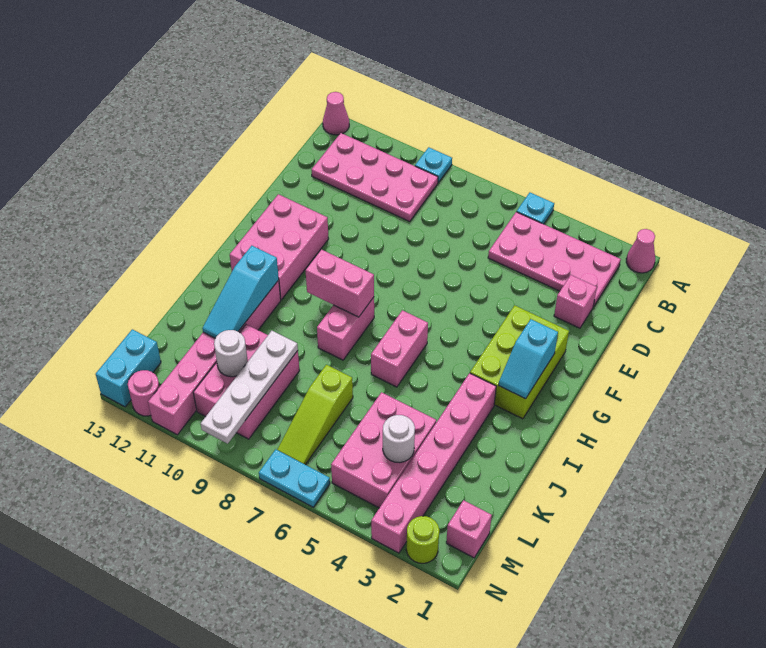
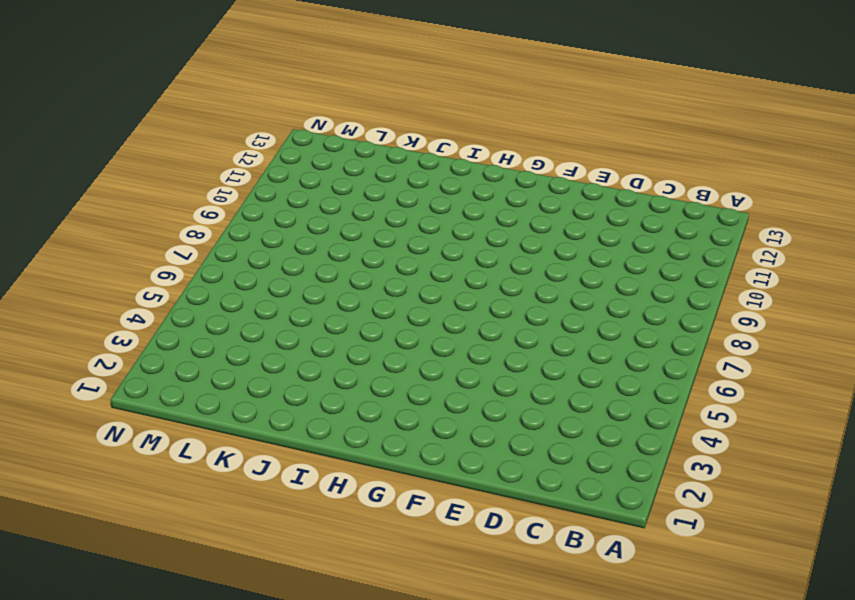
none -> pink 1x1 cone [626,229,655,273]
none -> cyan 1x1 plate [517,193,554,224]
none -> cyan 1x1 plate [415,147,452,183]

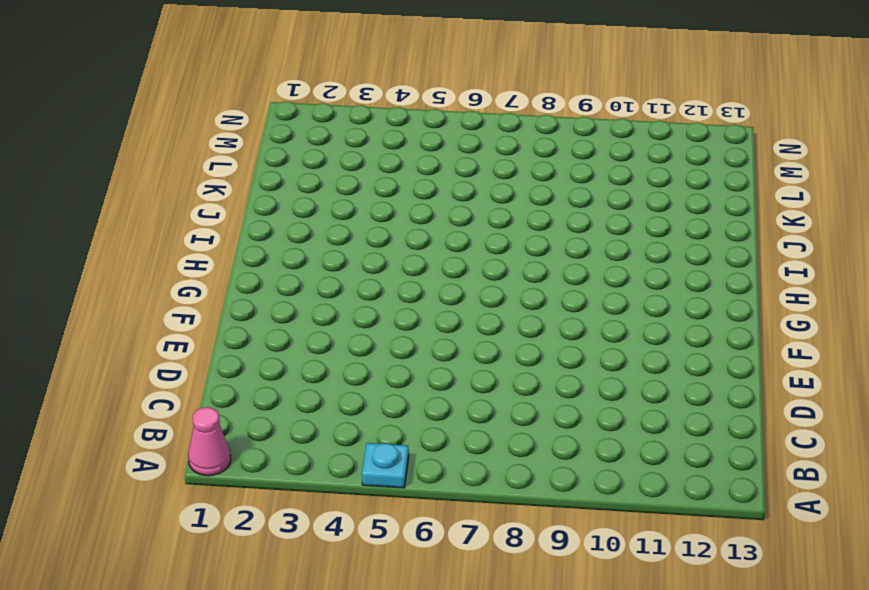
none -> cyan 1x1 plate [415,147,452,183]
none -> pink 1x1 cone [323,92,349,135]
none -> pink 2x4 plate [488,212,621,307]

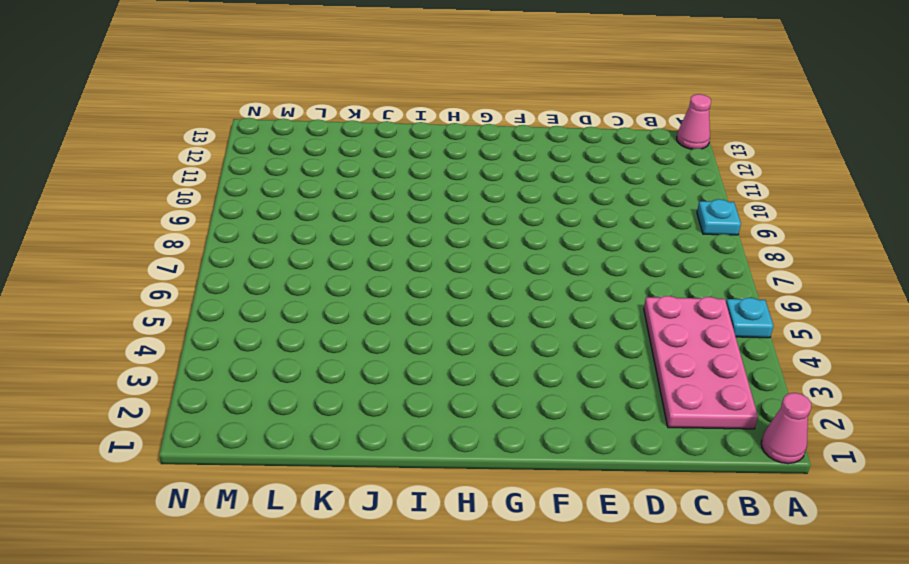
none -> pink 2x4 plate [311,133,438,222]
none -> pink 1x1 brick [554,275,597,328]
none -> lime 2x3 brick [470,305,569,419]

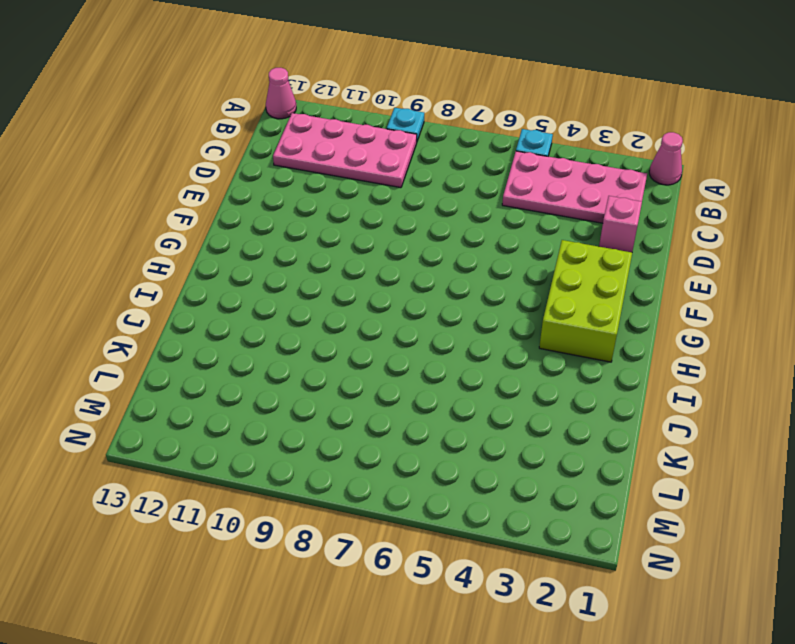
none -> pink 2x3 brick [230,194,329,300]
none -> pink 1x2 brick [371,310,428,387]
none -> pink 1x2 brick [317,297,374,360]

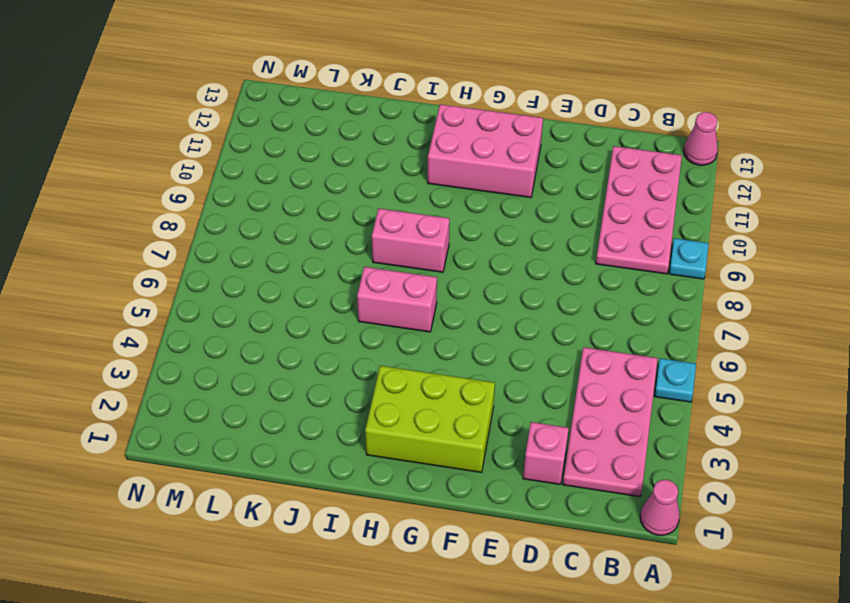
none -> pink 1x6 brick [371,373,496,553]
none -> pink 1x6 brick [148,280,281,435]
none -> pink 2x3 brick [331,392,436,508]

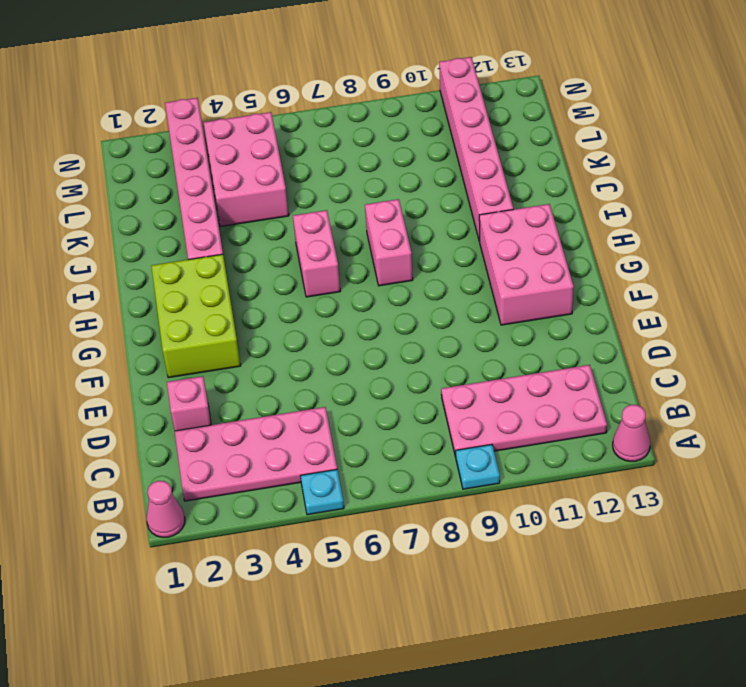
none -> lime 1x3 slope [277,365,353,465]
none -> pink 2x3 brick [193,324,300,439]
none -> pink 1x1 brick [446,500,492,558]

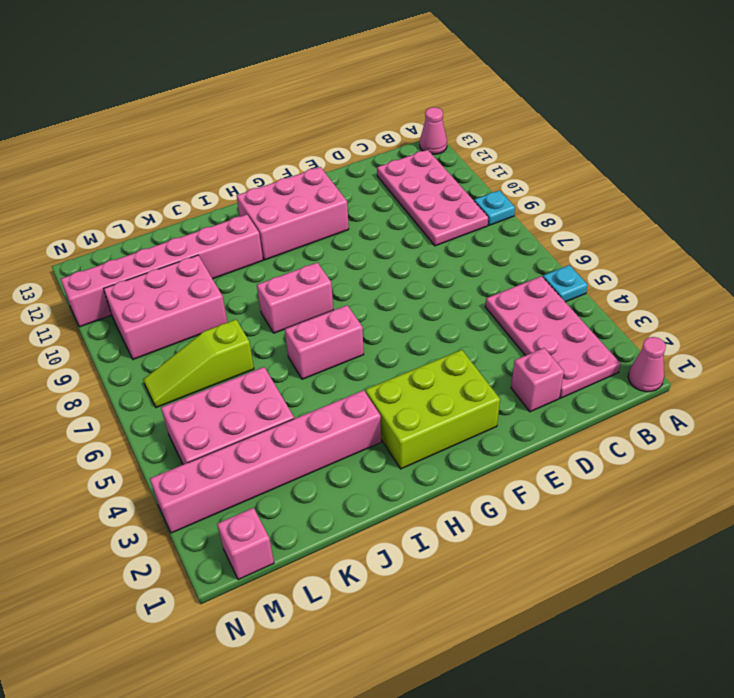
none -> cyan 1x2 brick [96,329,161,407]
none -> lime 1x1 round brick [406,516,439,563]
none -> cyan 1x2 plate [259,449,330,507]

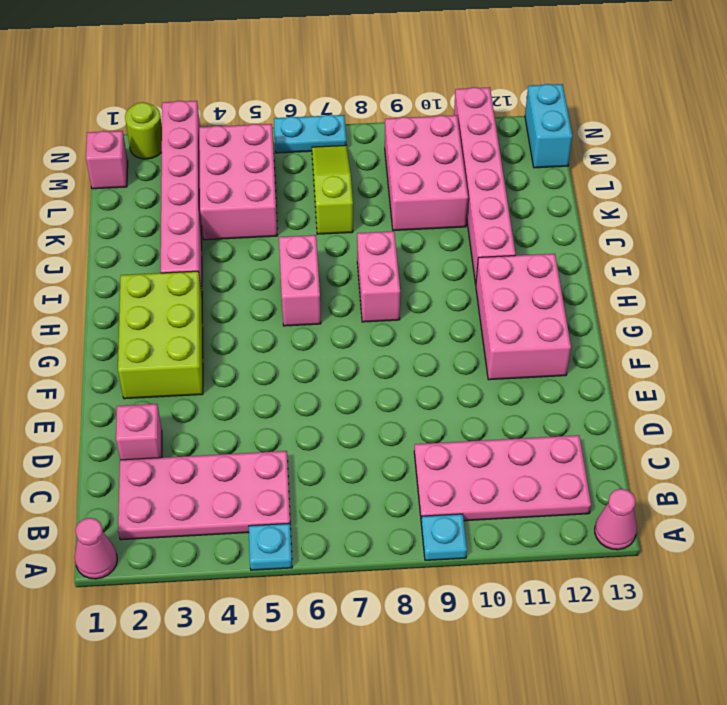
none -> pink 1x1 round brick [128,370,160,416]
none -> cyan 1x2 slope [499,319,558,399]
none -> pink 1x2 brick [306,250,374,317]

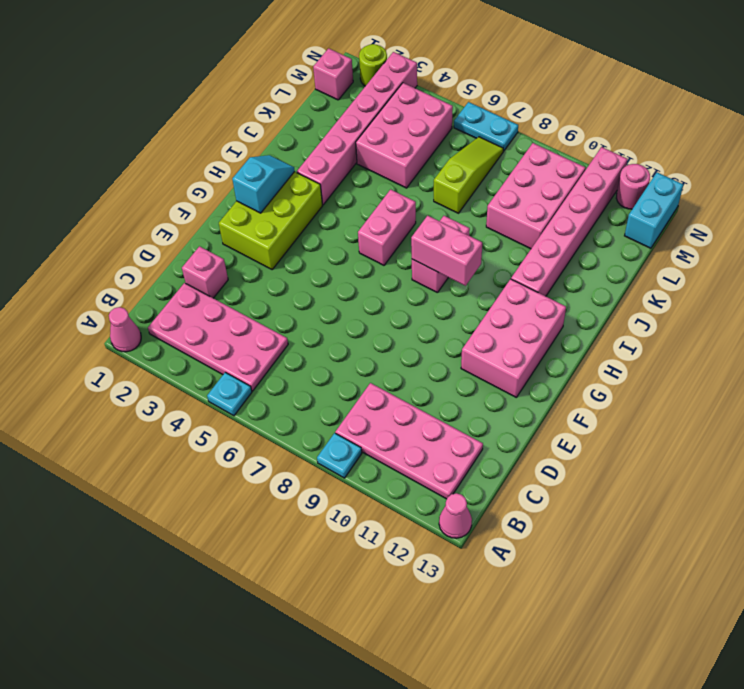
none -> cyan 1x3 slope [202,246,279,338]
none -> white 1x4 plate [201,331,298,444]
none -> white 1x1 round brick [383,415,415,463]

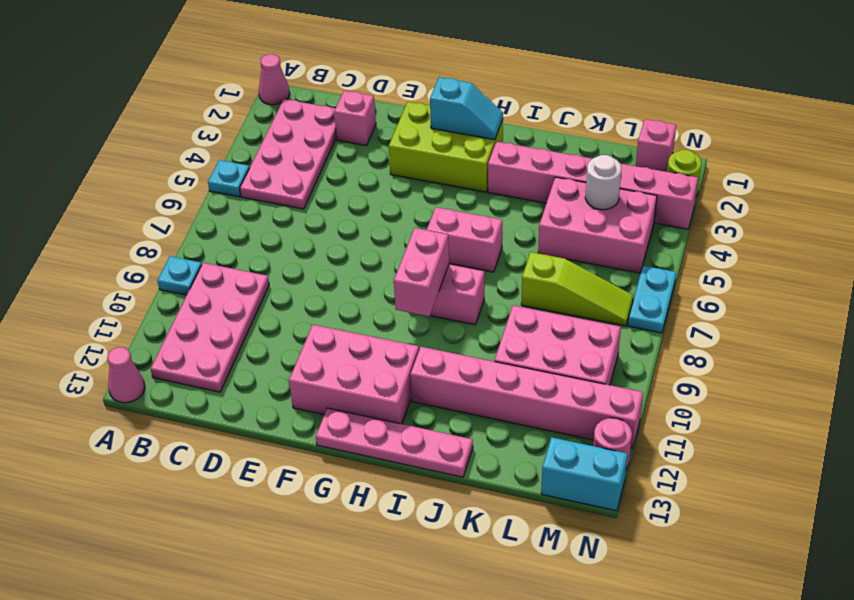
pink 1x4 plate [316,408,473,477] -> none
none -> cyan 1x3 slope [202,246,279,338]
none -> white 1x4 plate [201,331,298,444]
none -> white 1x1 round brick [214,330,248,377]

